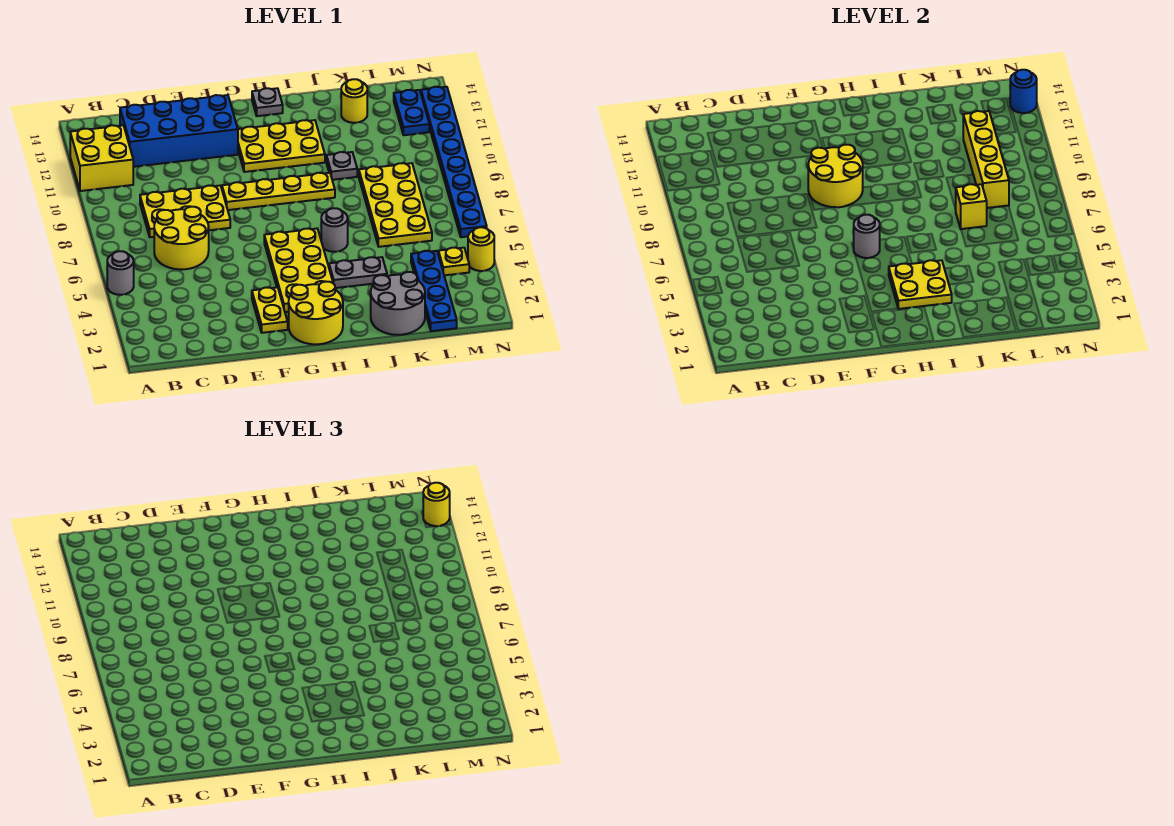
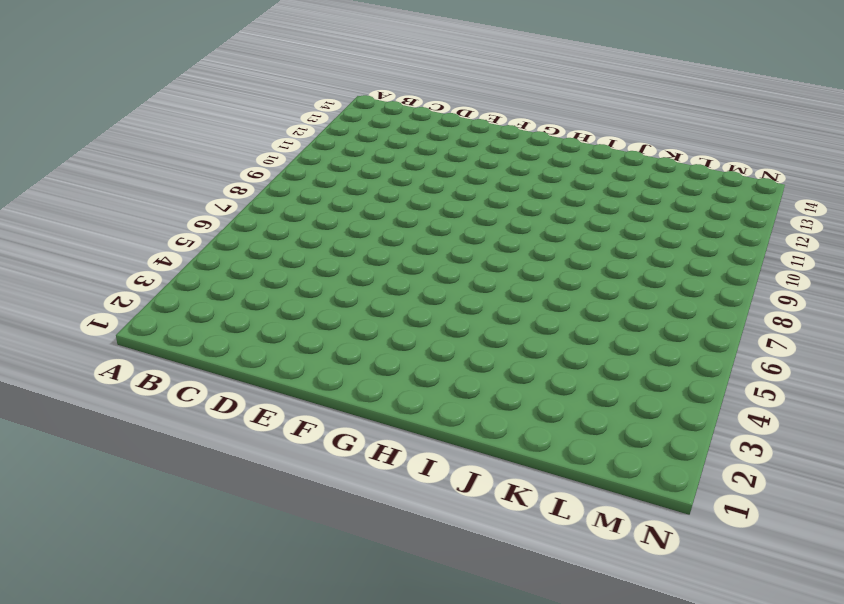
none -> grey 1x1 round brick [107,251,134,295]
none -> yellow 2x2 brick [70,125,133,191]
none -> yellow 2x2 round brick [154,207,209,270]

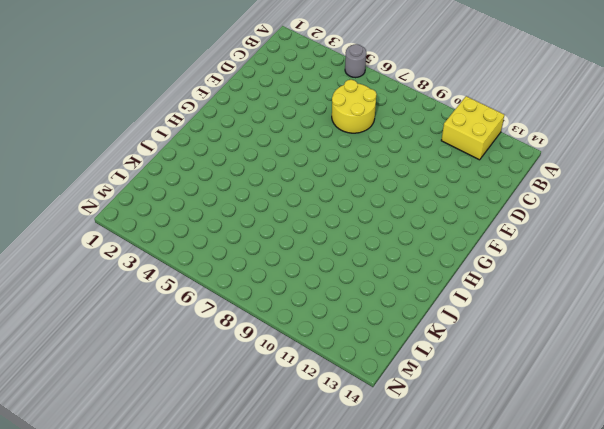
none -> yellow 2x3 plate [140,186,230,237]
none -> blue 2x4 brick [120,95,238,167]
none -> yellow 1x2 plate [252,287,288,333]

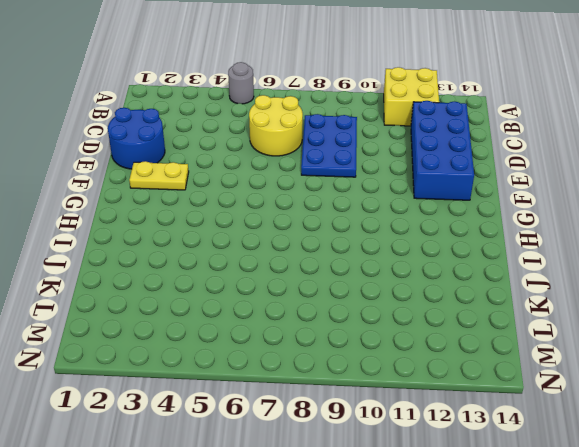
blue 2x3 plate [301,114,357,177] -> yellow 2x3 plate [140,186,230,237]
blue 2x2 round brick [108,108,165,169] -> none
none -> yellow 1x4 plate [222,173,335,210]
none -> yellow 2x2 round brick [289,281,343,344]
none -> yellow 2x4 plate [264,229,333,312]

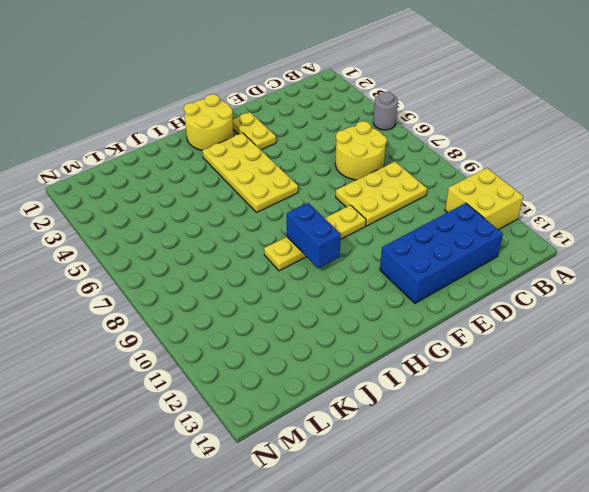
blue 1x2 brick [287,203,341,268] -> none
none -> yellow 2x3 plate [238,120,325,172]
none -> grey 1x1 plate [252,88,283,116]
none -> grey 1x2 plate [329,257,387,288]

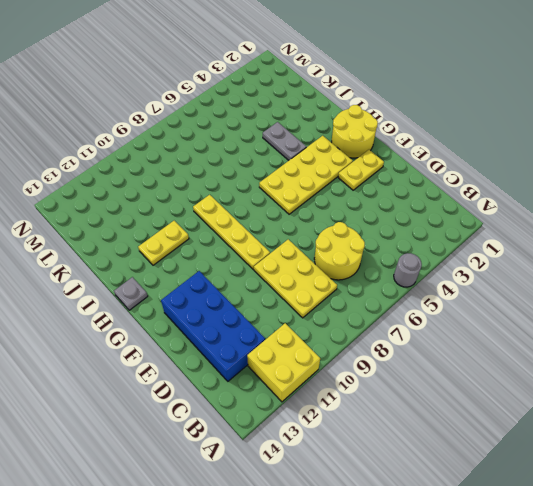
yellow 1x2 plate [138,221,189,265] -> yellow 2x3 plate [238,120,325,172]
none -> grey 1x1 round brick [321,208,348,252]
none -> grey 2x2 round brick [371,272,425,335]
none -> grey 1x1 plate [326,152,357,180]

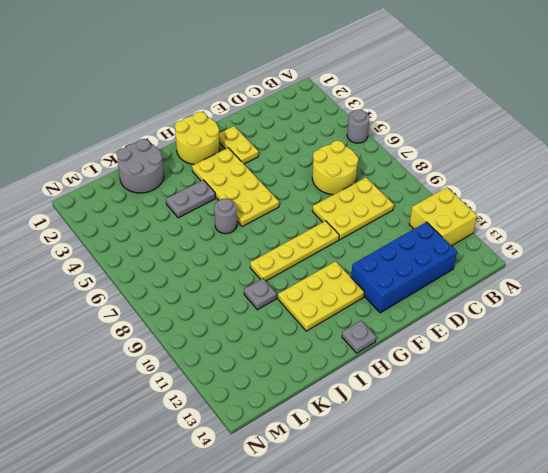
none -> yellow 2x4 plate [359,163,432,247]
none -> yellow 1x1 round brick [341,79,367,123]
none -> blue 1x4 plate [411,251,457,331]

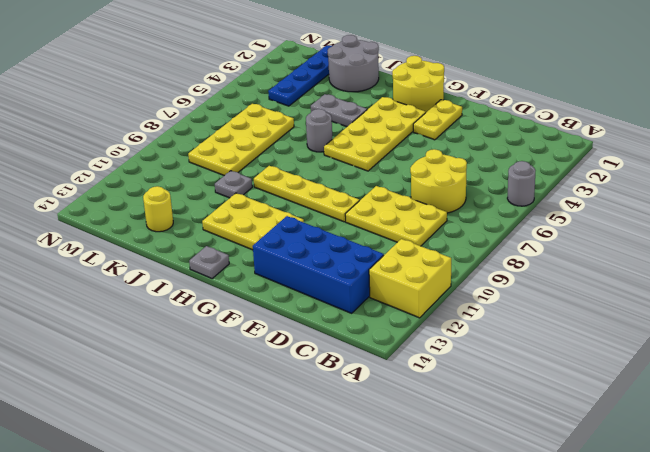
none -> yellow 1x1 plate [438,248,469,275]
none -> blue 1x2 plate [394,90,429,135]
none -> yellow 1x1 round brick [468,227,494,271]

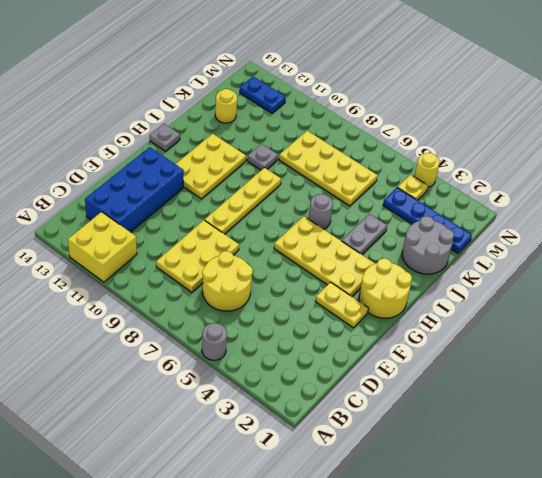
none -> blue 1x8 plate [421,87,487,237]
none -> yellow 2x2 round brick [808,145,863,207]
none -> grey 1x1 round brick [854,215,880,258]

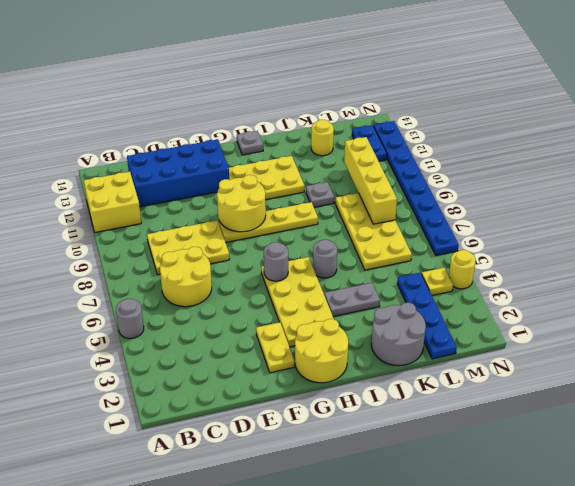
none -> yellow 2x2 plate [889,260,952,309]
none -> yellow 1x1 brick [956,184,987,229]
none -> blue 1x1 round brick [1010,70,1037,113]

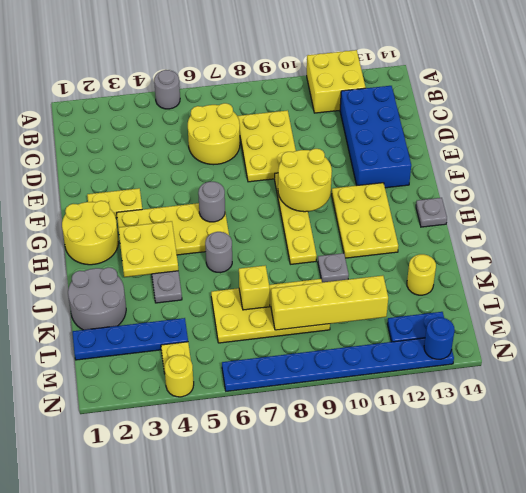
none -> yellow 1x1 round brick [423,483,450,526]

